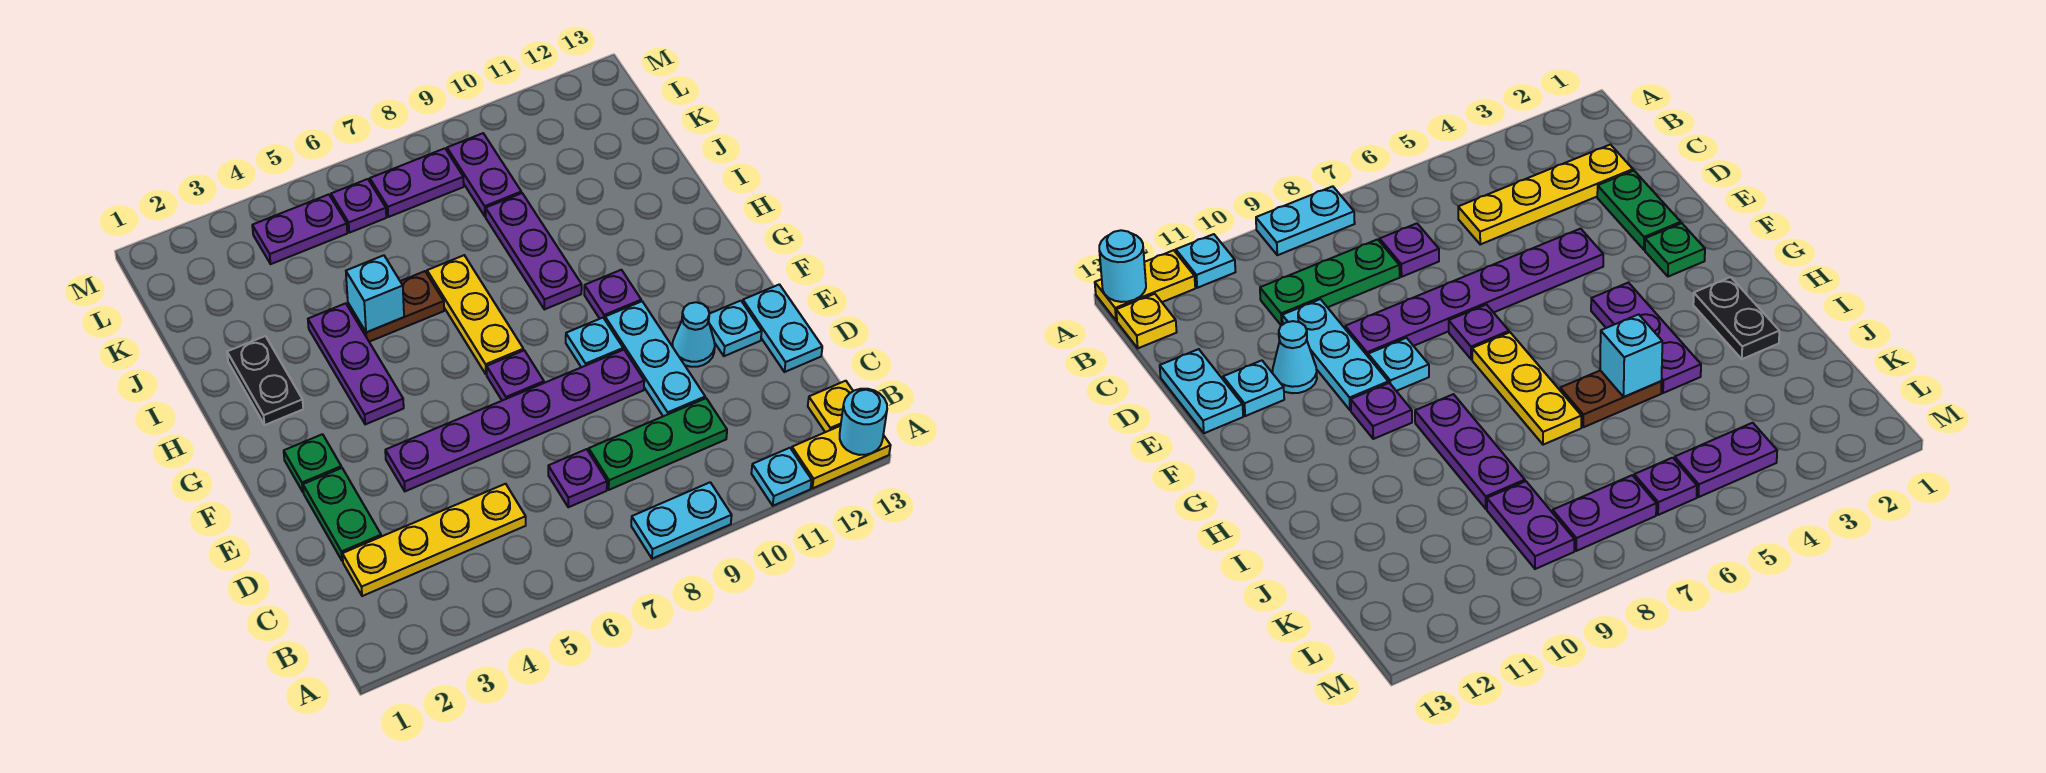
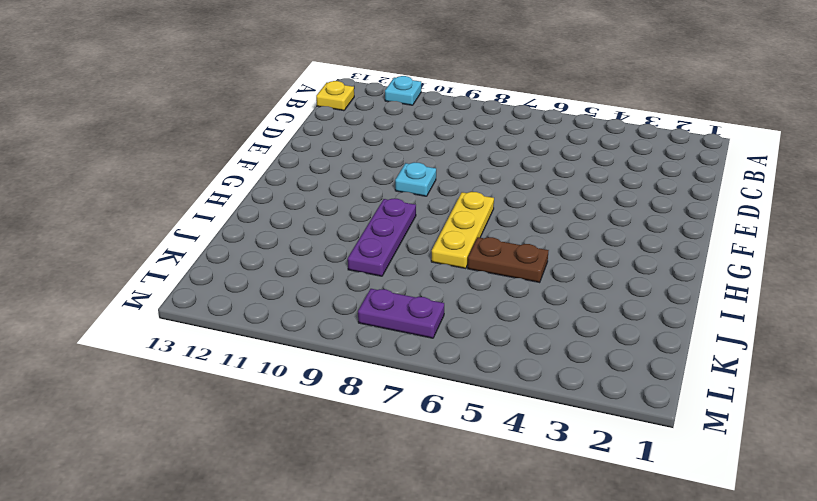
none -> cyan 1x2 plate [631,482,732,559]
none -> yellow 1x2 plate [792,426,891,488]
none -> yellow 1x4 plate [342,484,526,596]

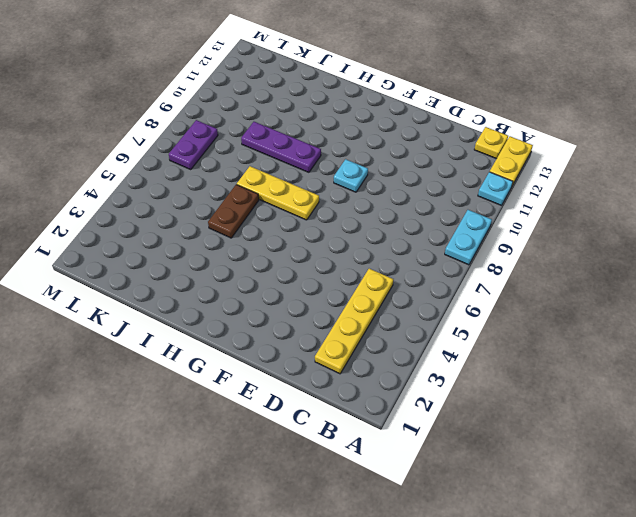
none -> purple 1x1 plate [548,449,607,507]
none -> green 1x3 plate [589,398,727,490]
none -> green 1x2 plate [303,468,381,561]

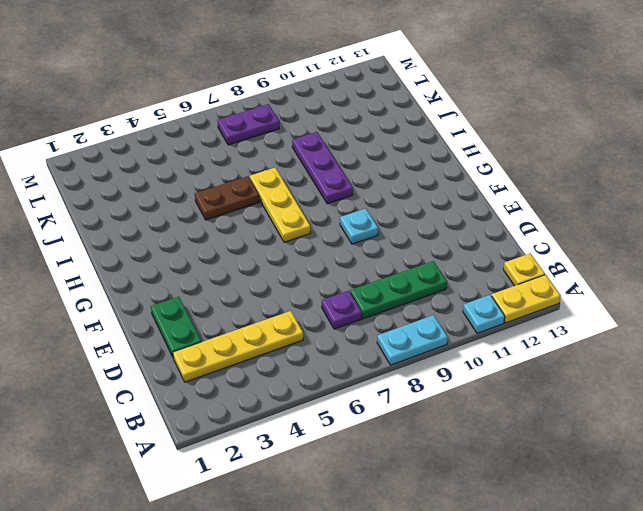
none -> cyan 1x3 plate [605,301,705,416]
none -> cyan 1x2 plate [743,284,822,372]
none -> purple 1x6 plate [385,350,644,491]

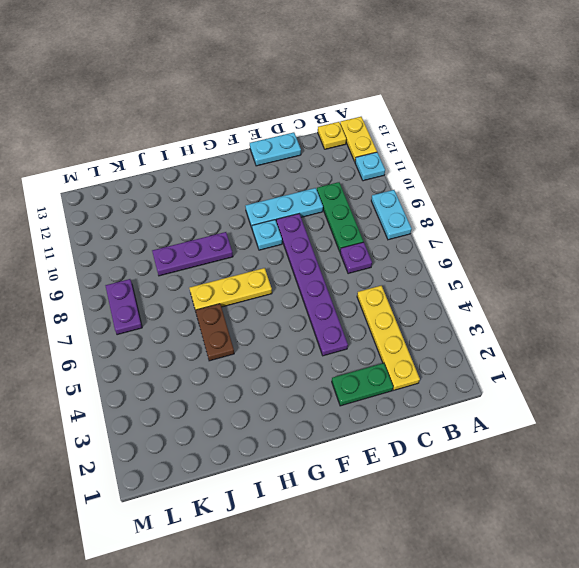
none -> cyan 1x1 cone [672,302,715,367]
none -> cyan 1x1 plate [709,301,762,356]
none -> green 1x1 plate [284,434,341,492]

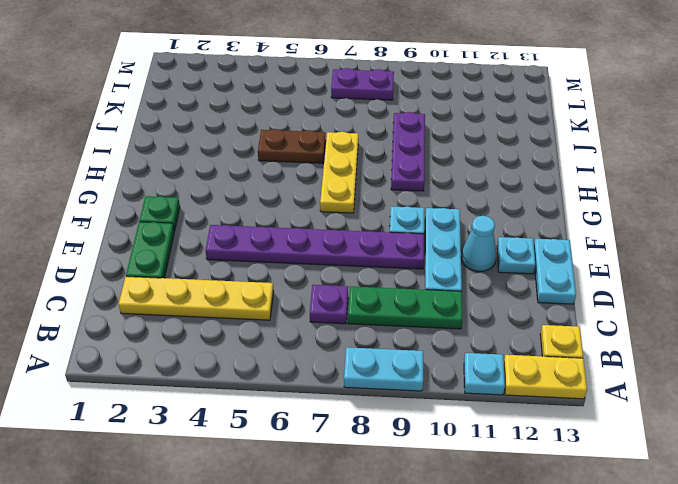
none -> purple 1x1 plate [487,350,544,401]
none -> purple 1x3 plate [308,303,404,424]
none -> purple 1x1 plate [584,270,641,319]

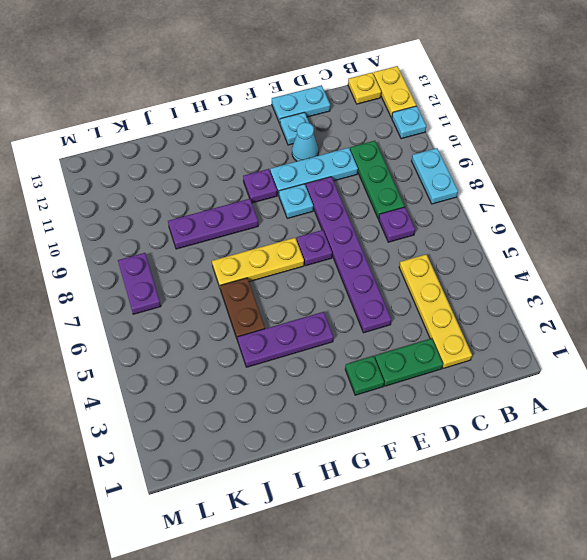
none -> black 1x2 plate [227,336,303,425]
none -> purple 1x2 plate [447,133,521,216]
none -> purple 1x2 plate [252,194,347,264]

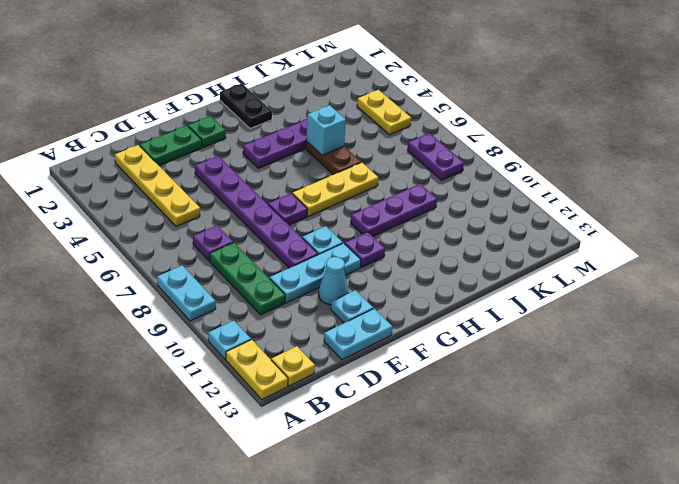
black 1x2 plate [220,83,272,128] -> black 1x2 plate turned to [227,336,303,425]
yellow 1x2 plate [357,90,411,135] -> purple 1x2 plate [252,194,347,264]
none -> purple 1x2 plate [447,133,521,216]
none -> purple 1x1 plate [331,179,386,233]
none -> cyan 1x1 round brick [840,389,887,455]

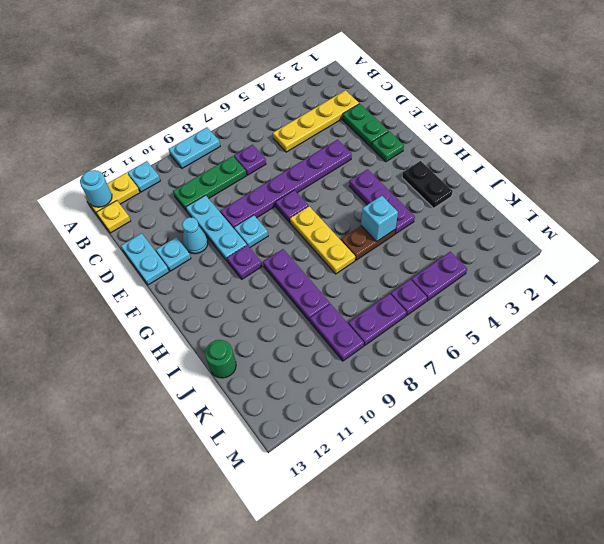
green 1x1 round brick [205,340,236,378] -> none

